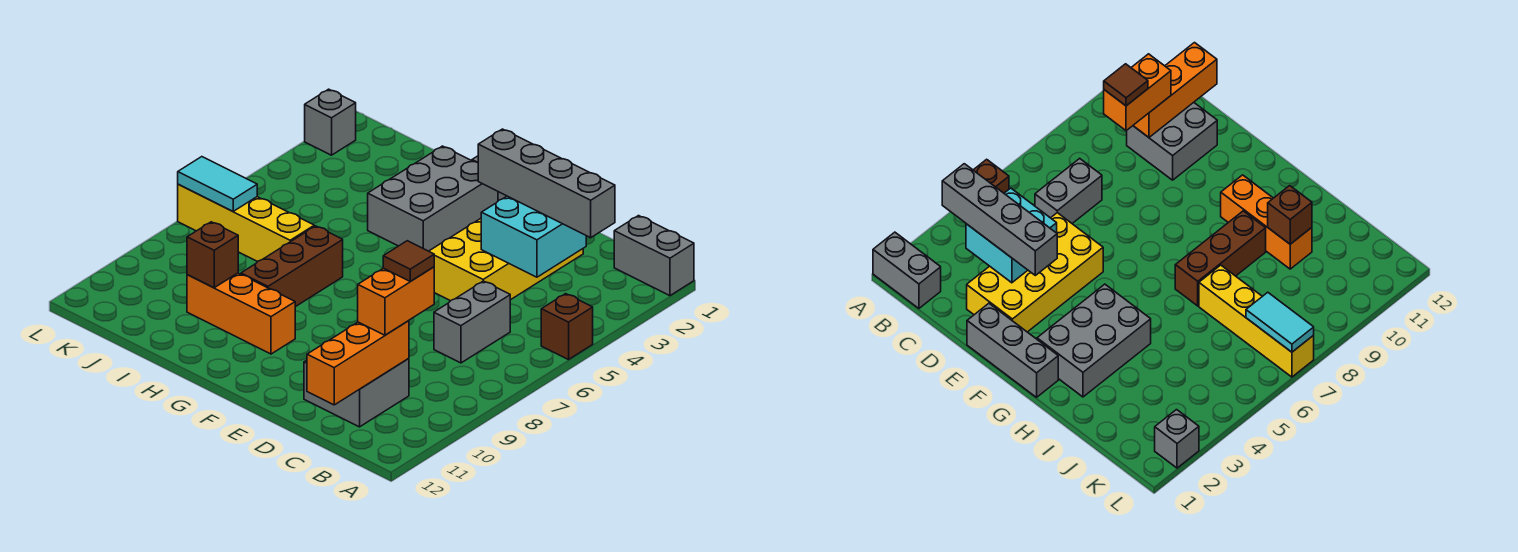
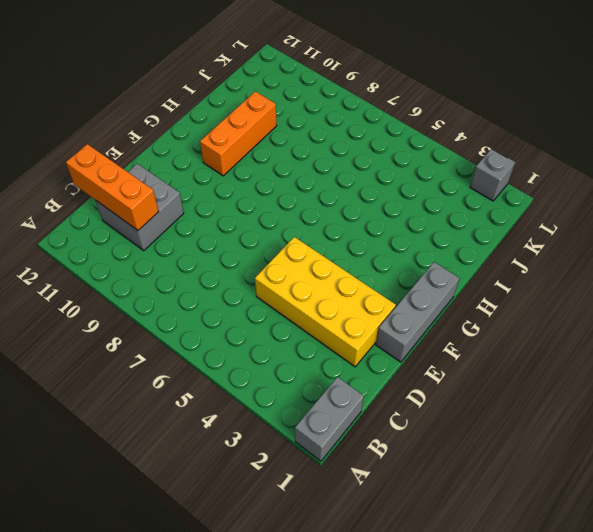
none -> brown 1x1 brick [541,294,593,360]
none -> grey 1x2 brick [434,281,510,363]
none -> grey 2x3 brick [368,146,498,251]

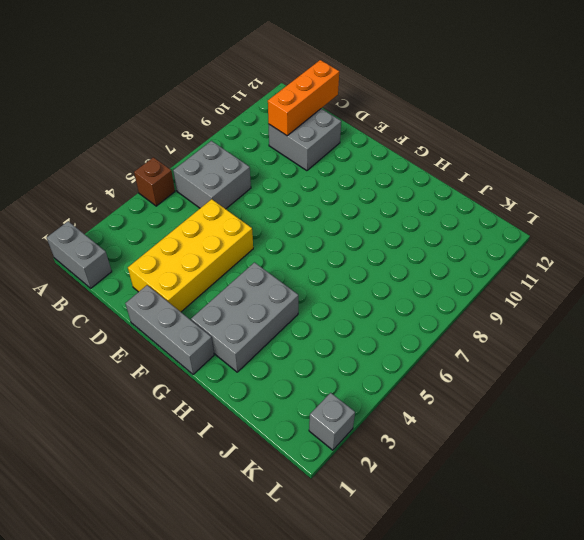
grey 2x2 brick [173,141,251,209] -> grey 1x2 brick [434,281,510,363]
none -> orange 1x3 brick [187,273,295,354]
none -> brown 1x3 brick [241,226,343,307]
none -> yellow 1x4 brick [178,184,314,262]

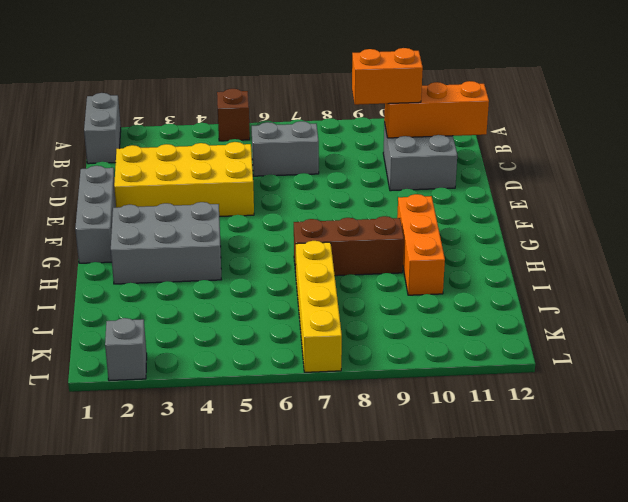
none -> cyan 2x2 brick [481,196,586,277]
none -> brown 1x1 brick [187,222,238,288]
none -> cyan 1x2 tile [178,157,257,211]

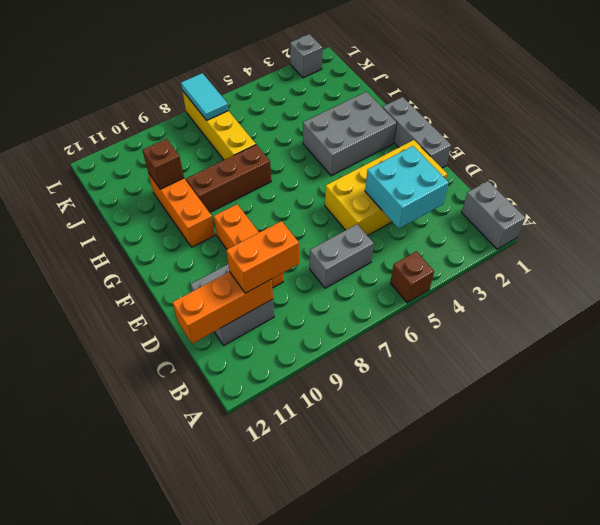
orange 1x3 brick [214,204,283,288] -> none
none -> grey 1x4 brick [478,129,615,238]
none -> brown 1x1 tile [383,241,434,281]

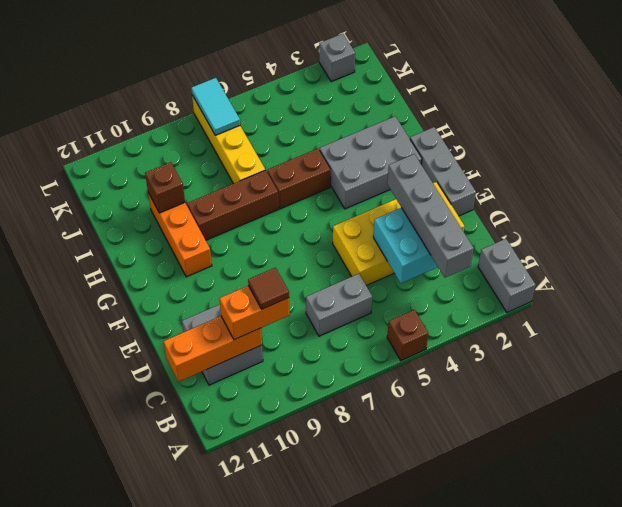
brown 1x2 brick [267,149,331,209] -> none

